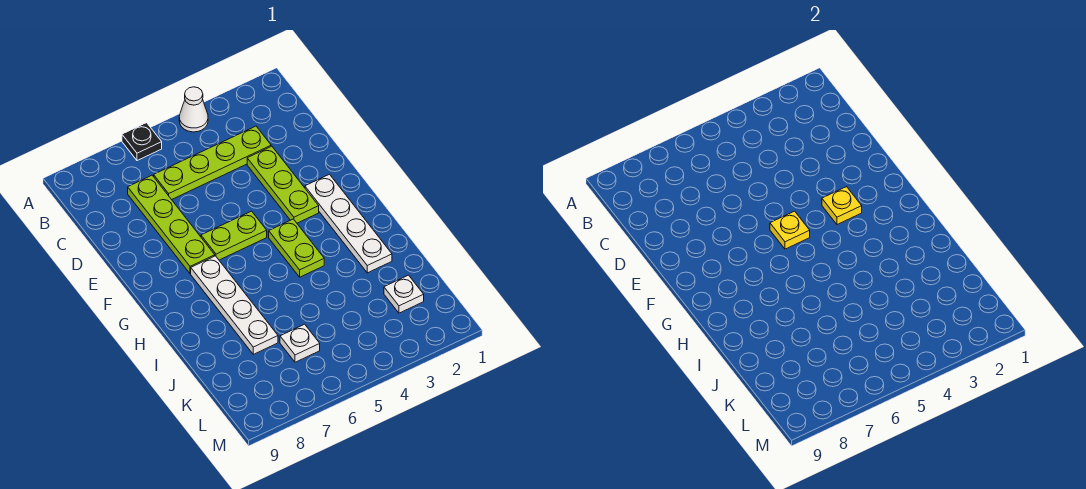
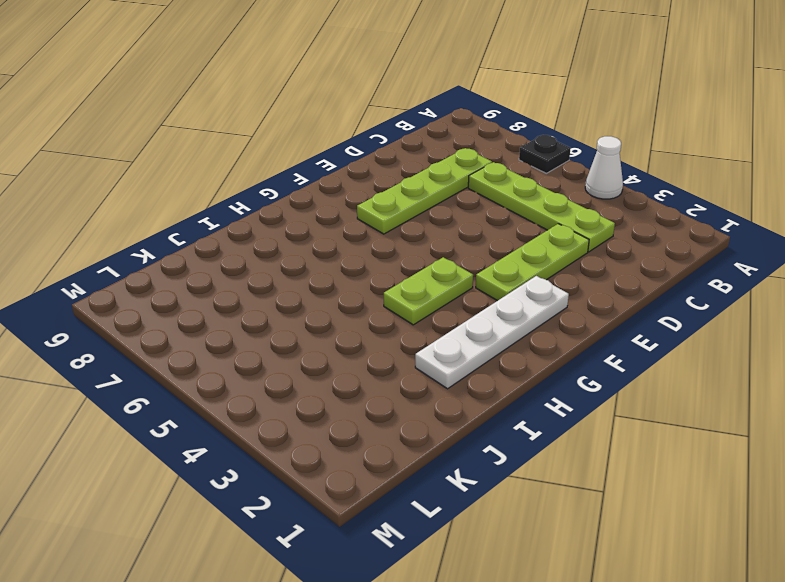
none -> lime 1x2 plate [201,211,267,260]
none -> white 1x4 plate [191,256,278,354]
none -> white 1x1 plate [384,275,424,313]

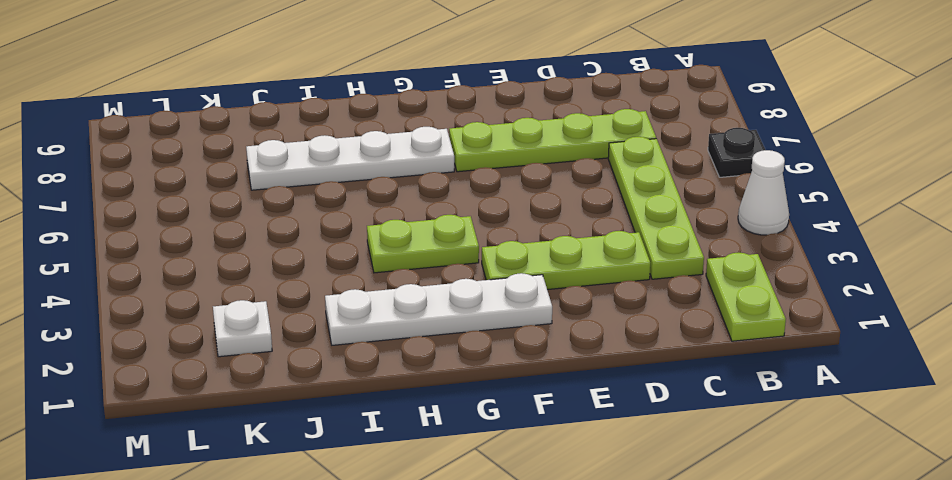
lime 1x2 plate [706,253,786,341] -> lime 1x2 plate moved to [201,211,267,260]
none -> white 1x1 plate [280,324,320,362]
none -> yellow 1x1 plate [822,187,862,225]
none -> yellow 1x1 plate [770,211,810,249]

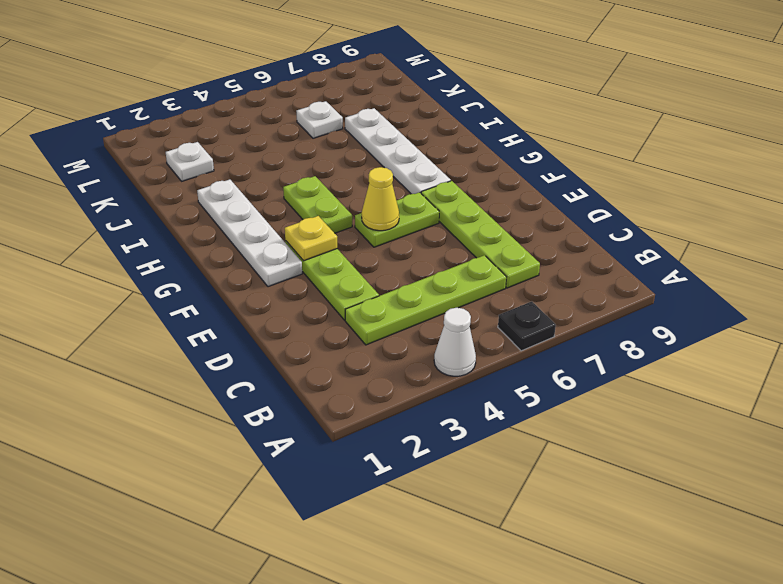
yellow 1x1 cone [362,167,399,231] -> yellow 1x1 plate [770,211,810,249]

